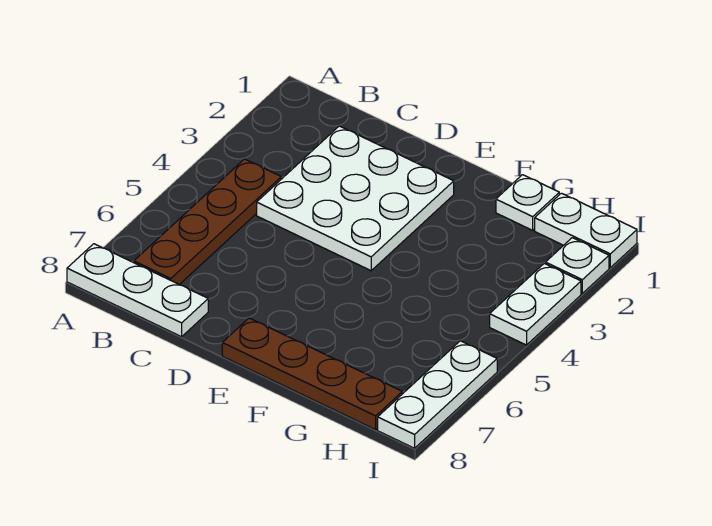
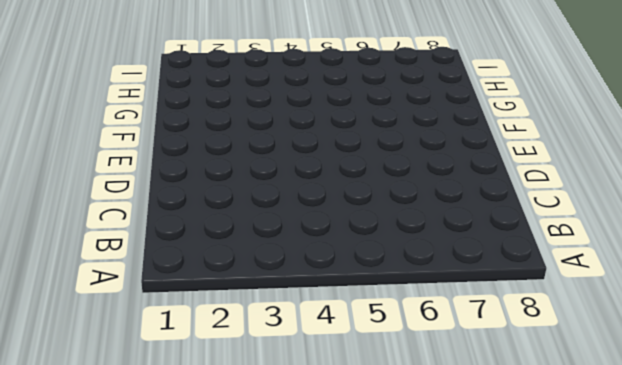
none -> white 1x3 plate [67,244,208,337]
none -> brown 1x4 plate [134,159,281,285]

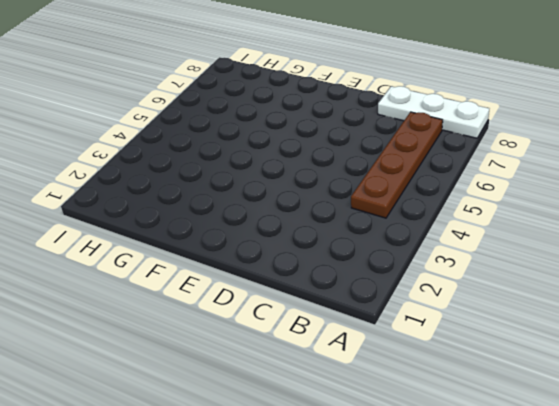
none -> white 3x3 plate [257,126,454,271]
none -> brown 1x4 plate [222,318,402,430]

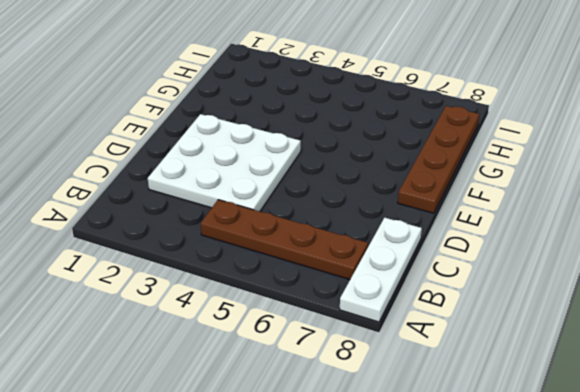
none -> white 1x1 plate [496,175,559,230]
none -> white 1x2 plate [535,193,637,267]

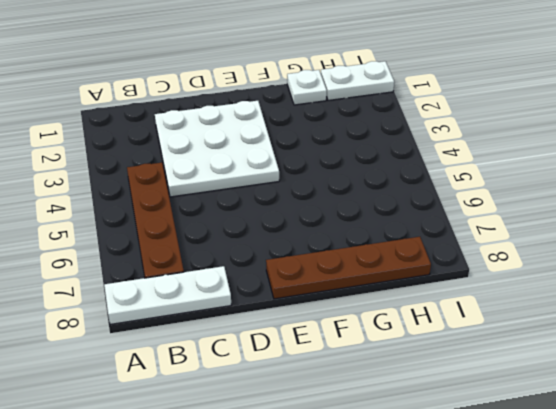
none -> white 1x1 plate [546,238,609,293]
none -> white 1x2 plate [490,263,581,345]

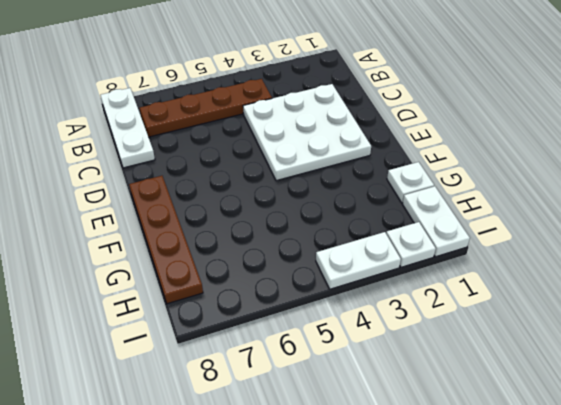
none -> white 1x3 plate [378,341,497,448]

